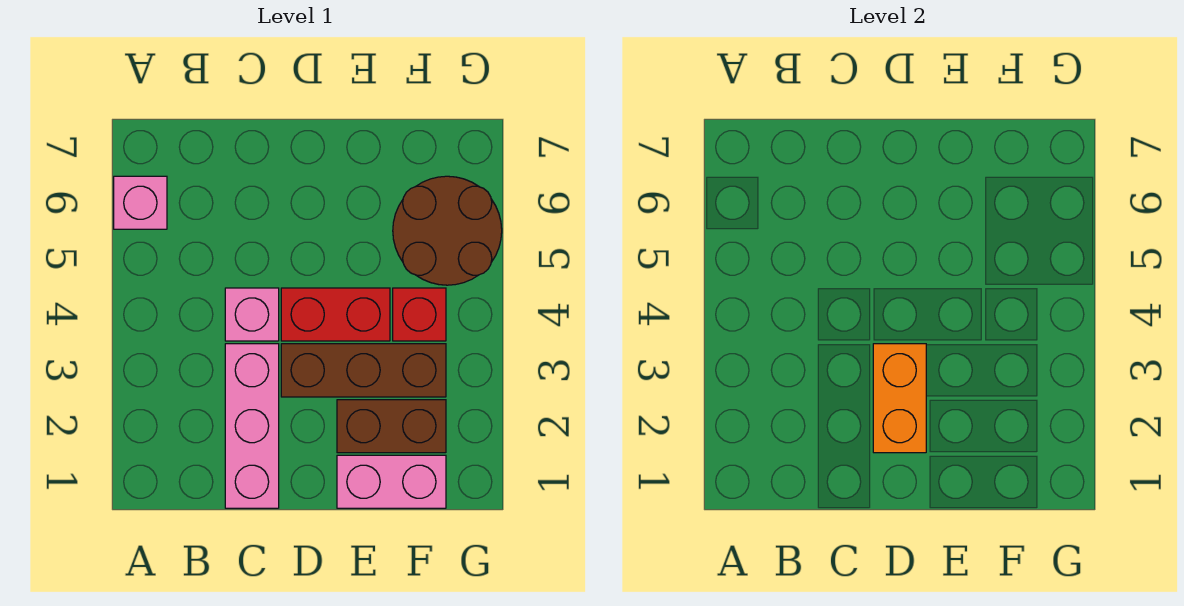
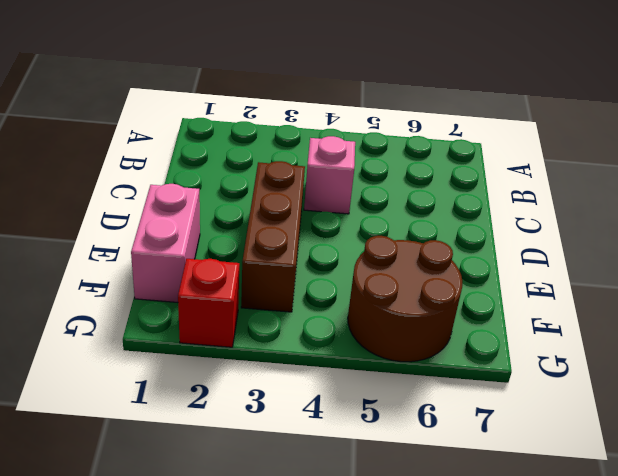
red 1x1 brick [178,259,239,347] -> red 1x1 brick moved to [393,288,446,341]
none -> pink 1x1 brick [114,176,167,229]
none -> pink 1x3 brick [225,344,279,508]

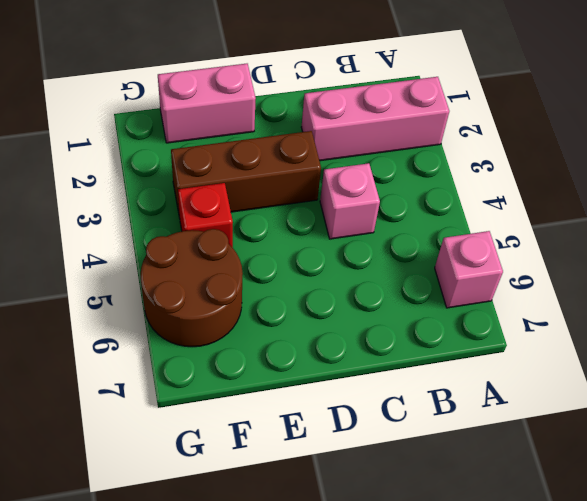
pink 1x3 brick [301,77,449,161] -> pink 1x3 brick turned to [225,344,279,508]
none -> red 1x2 brick [281,288,390,341]
none -> brown 1x2 brick [337,400,446,453]

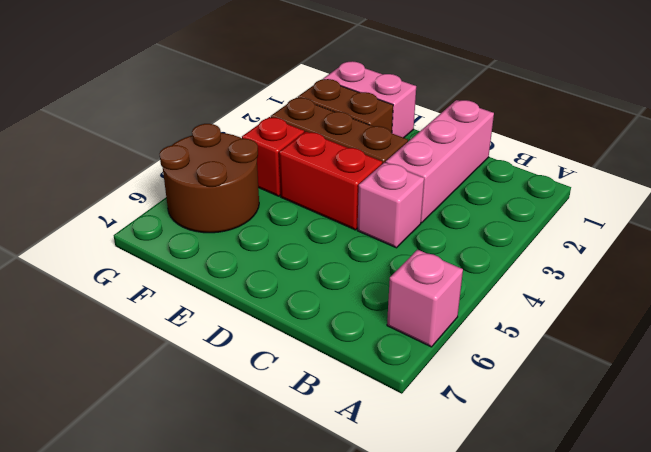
none -> orange 1x2 brick [873,344,926,453]

